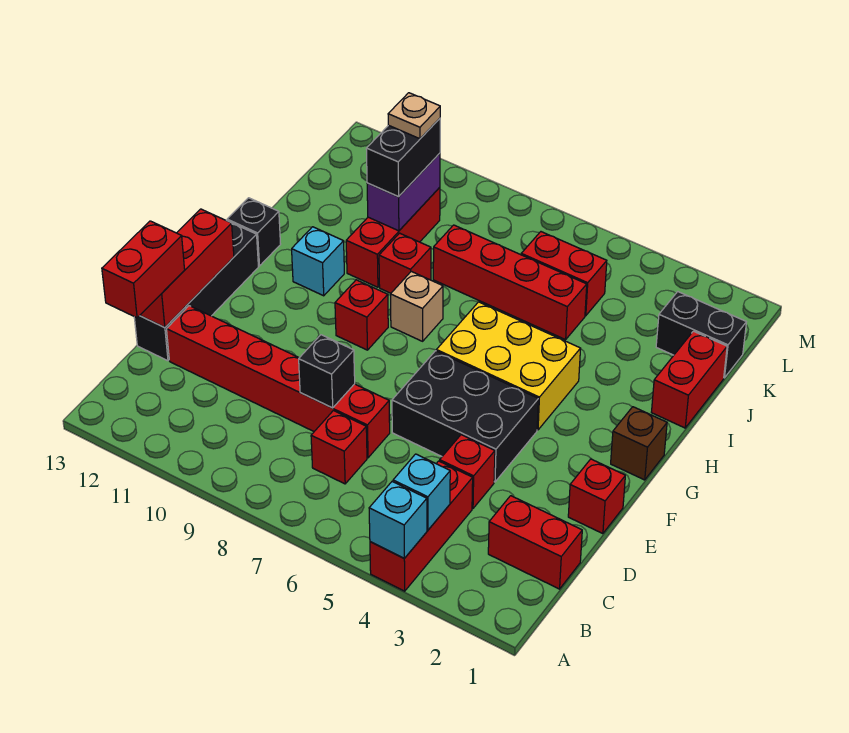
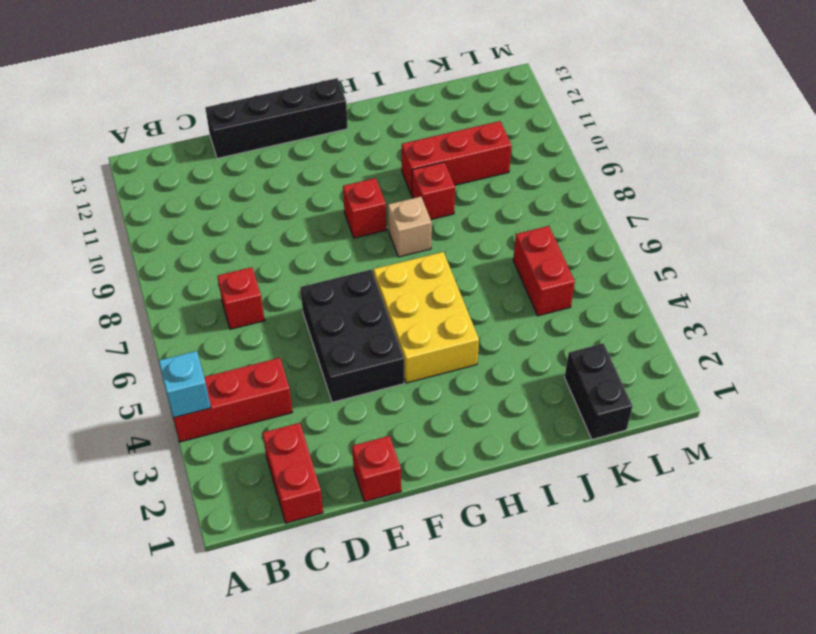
none -> red 1x1 brick [440,435,495,508]
none -> red 1x6 brick [167,306,390,458]
none -> brown 1x1 brick [611,407,667,480]

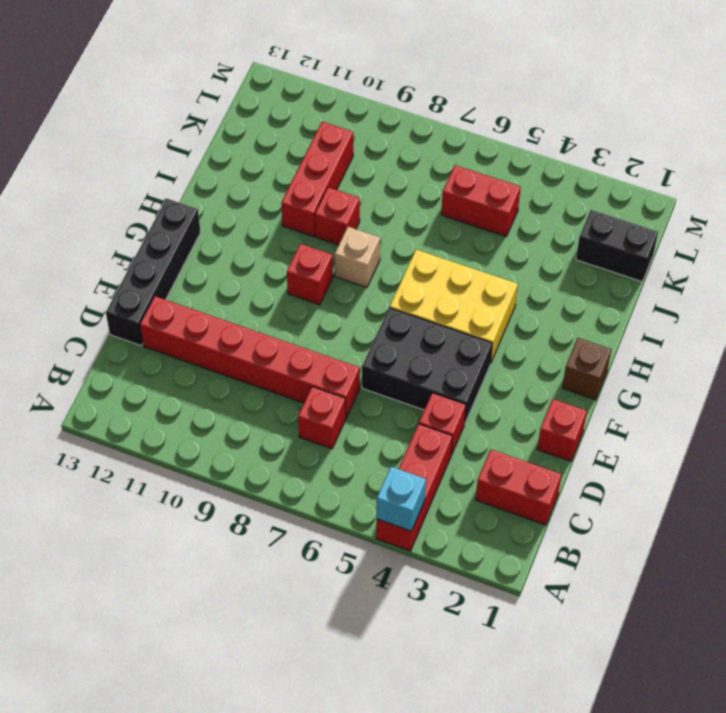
none -> cyan 1x1 brick [292,227,344,296]
none -> black 1x1 brick [227,198,281,266]
none -> red 1x2 brick [651,331,727,428]

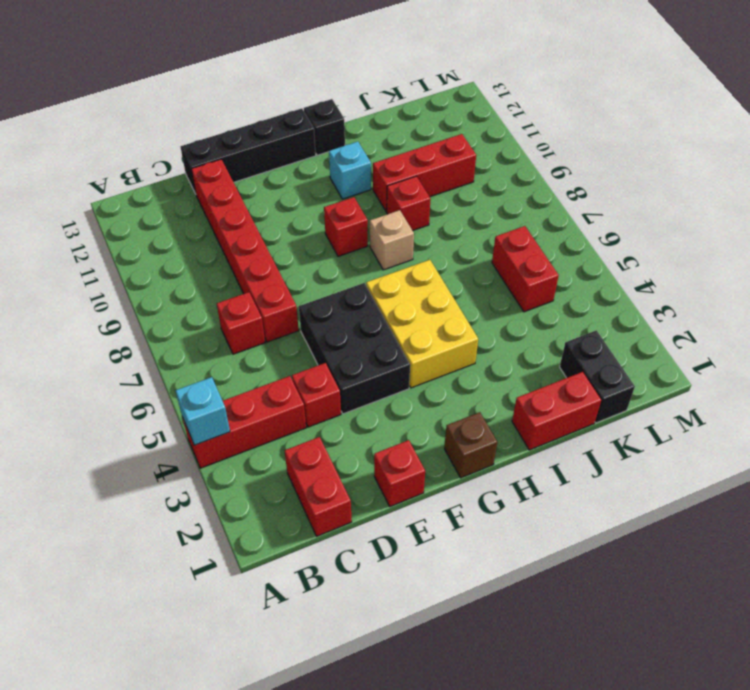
none -> red 1x4 brick [433,225,587,340]
none -> cyan 1x1 brick [393,454,450,530]
none -> black 1x1 brick [299,335,355,408]

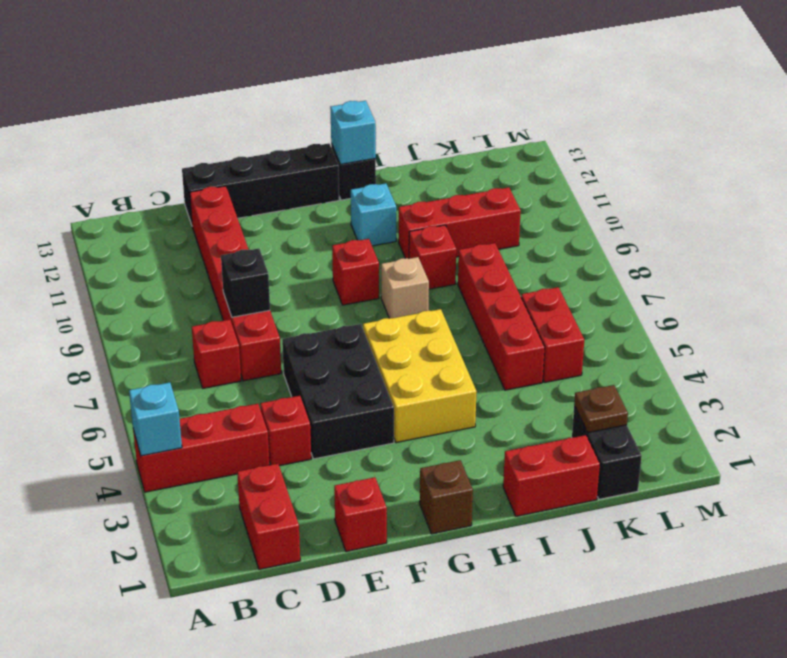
cyan 1x1 brick [330,101,376,165] -> cyan 1x1 brick moved to [393,454,450,530]
brown 1x1 plate [574,385,628,433] -> none
none -> red 1x3 brick [140,209,234,328]
none -> purple 1x2 brick [367,153,440,231]
none -> red 1x2 brick [102,221,185,318]

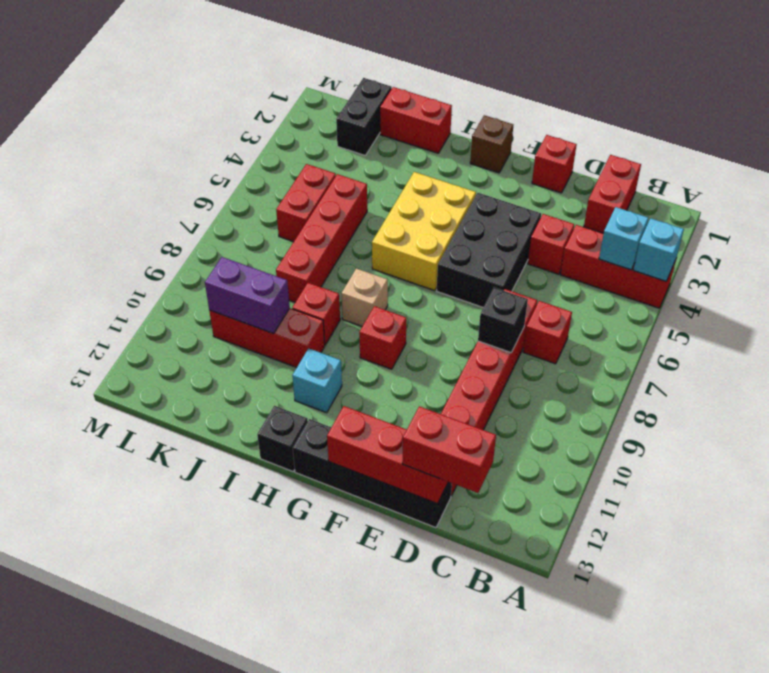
none -> black 1x2 brick [366,118,440,197]
none -> tan 1x1 plate [388,93,440,139]

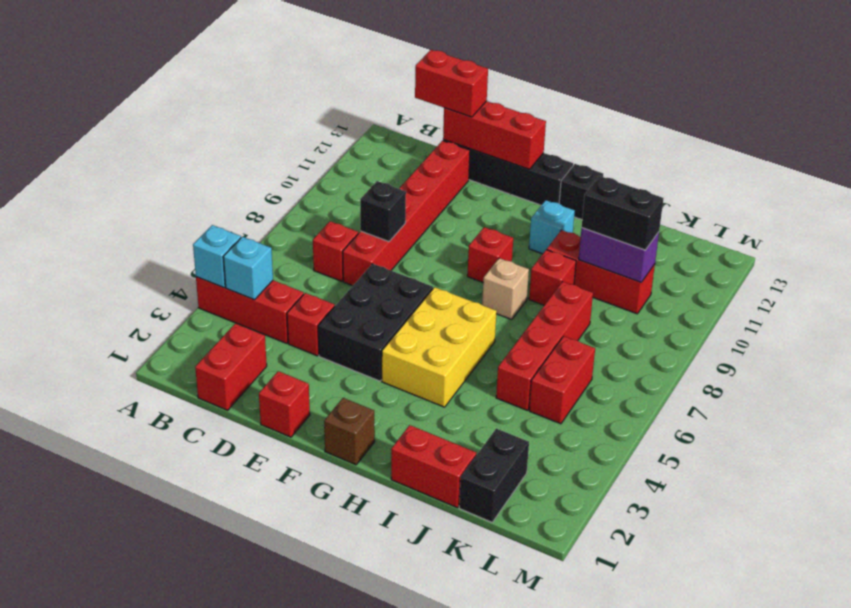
none -> tan 1x1 plate [388,93,440,139]

